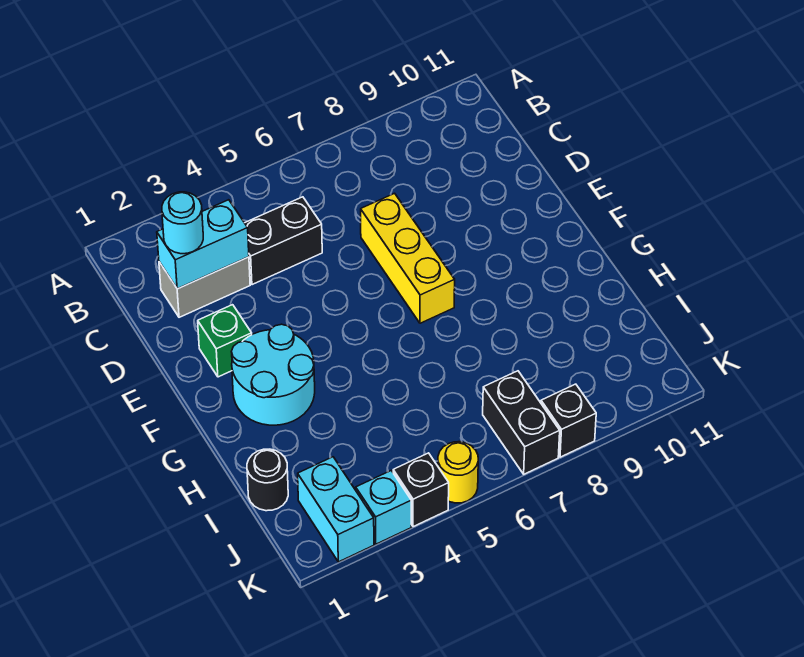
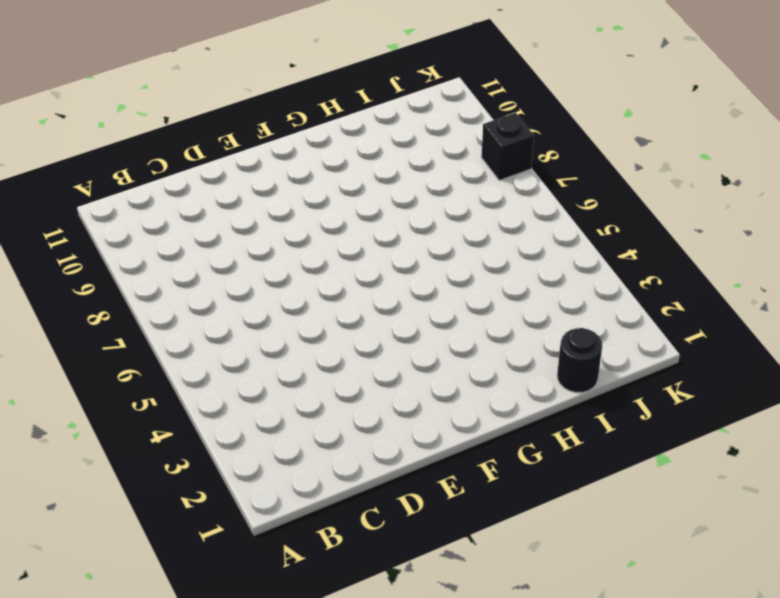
none -> grey 1x2 brick [159,257,250,317]
none -> black 1x2 brick [245,197,322,285]
none -> yellow 1x3 brick [361,193,455,323]

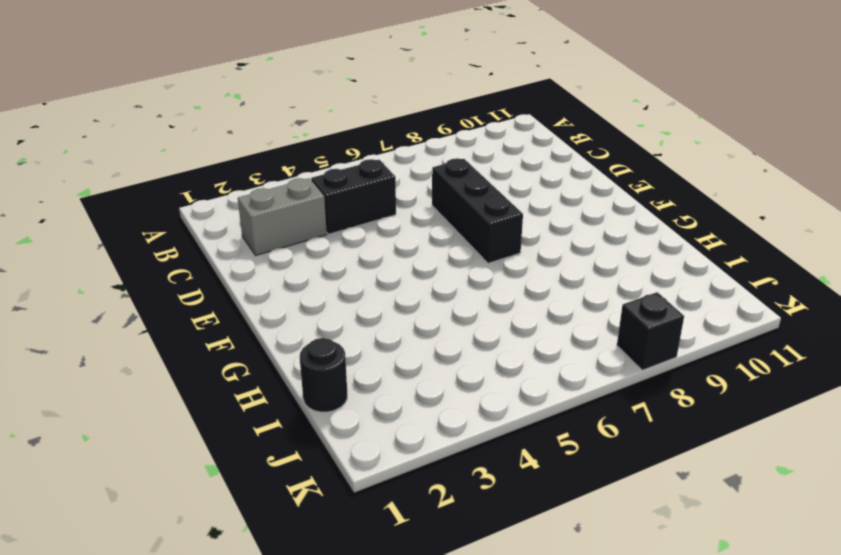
black 1x3 brick [432,158,523,263] -> yellow 1x3 brick [361,193,455,323]
none -> green 1x1 brick [198,305,252,377]
none -> cyan 2x2 round brick [231,324,315,425]
none -> cyan 1x2 brick [298,457,374,562]

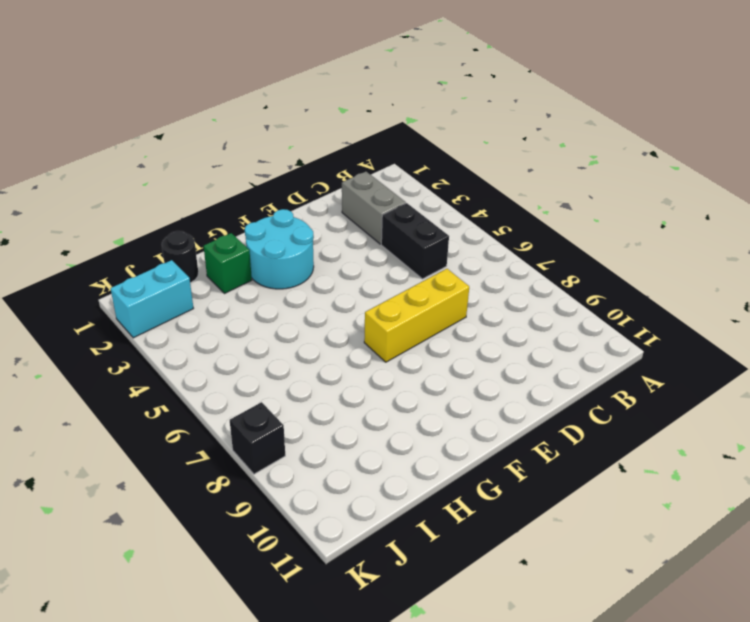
green 1x1 brick [204,233,252,293] -> green 1x1 brick moved to [198,305,252,377]
none -> black 1x2 brick [483,371,560,474]
none -> cyan 1x1 brick [356,471,411,544]
none -> black 1x1 brick [393,453,449,527]

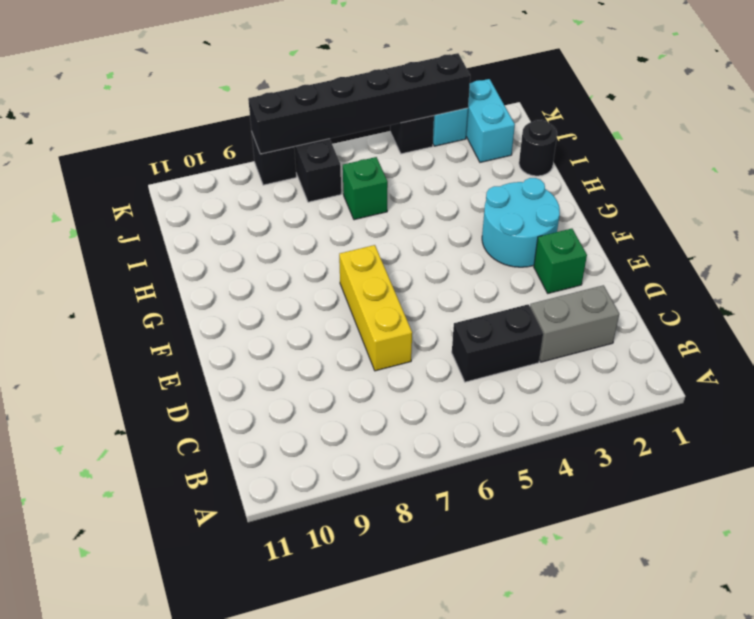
green 1x1 brick [343,157,388,220] -> none
black 1x6 brick [248,53,470,154] -> none
none -> yellow 1x1 round brick [438,442,478,503]
none -> cyan 1x2 brick [157,200,249,289]
none -> cyan 1x1 round brick [162,192,203,254]

